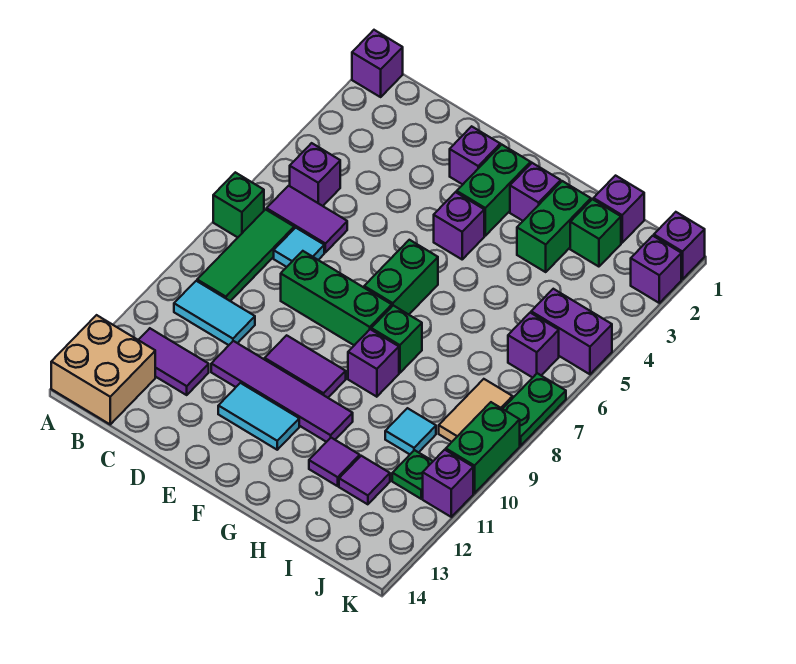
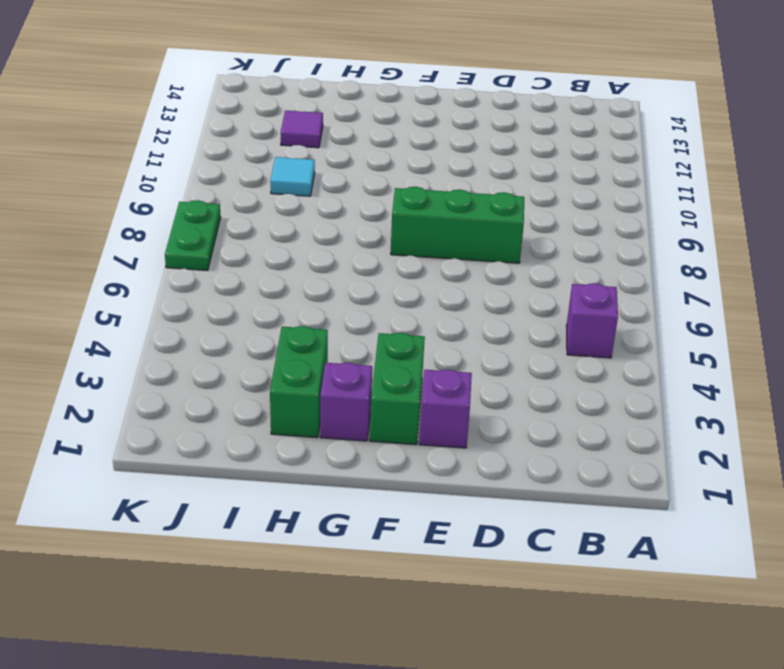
none -> purple 1x1 brick [352,30,403,97]
none -> green 1x1 brick [213,172,264,237]
none -> tan 2x2 brick [51,315,155,424]
none -> purple 1x2 tile [267,186,347,252]

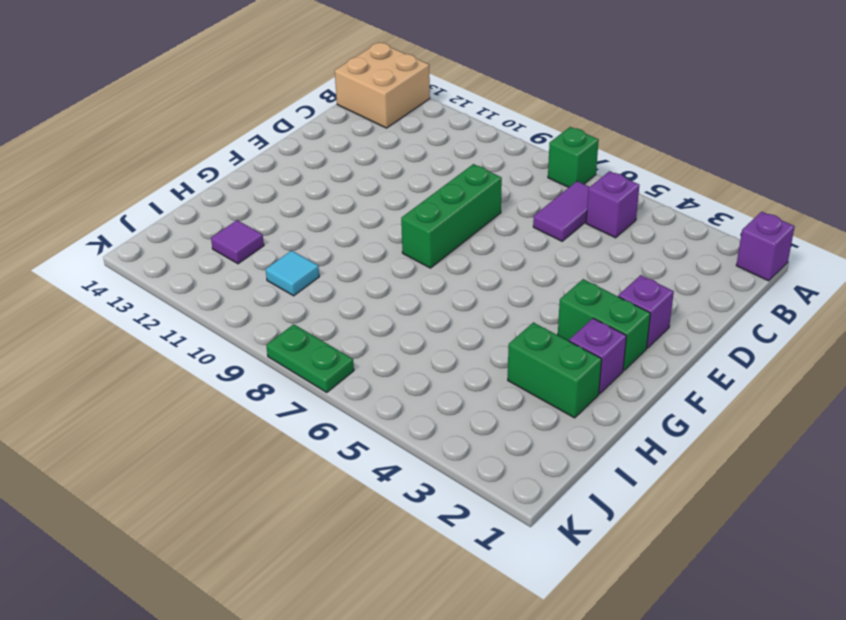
none -> green 1x3 tile [197,210,294,301]
none -> cyan 1x2 tile [174,281,255,345]
none -> purple 1x2 tile [139,328,209,395]
none -> cyan 1x1 tile [274,228,324,267]

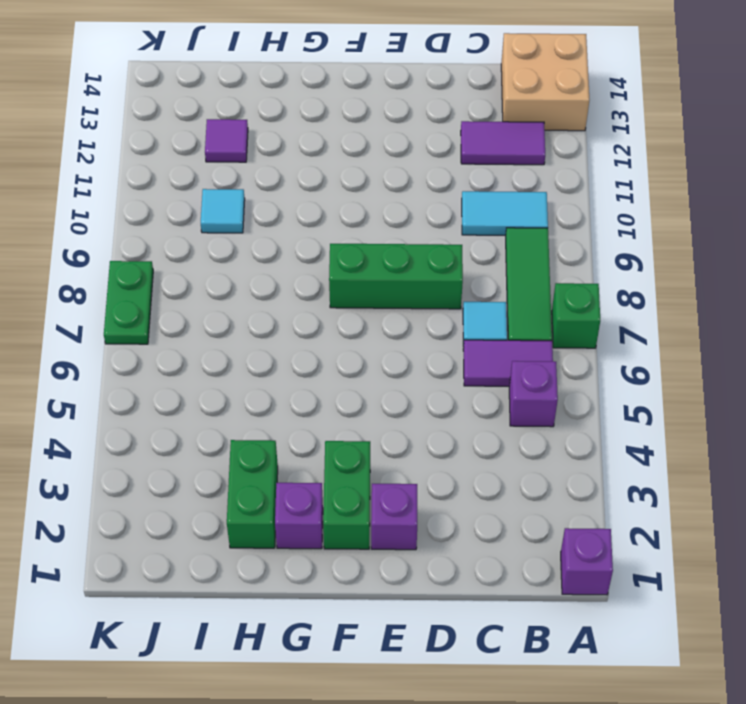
none -> purple 1x4 tile [211,341,353,442]
none -> purple 1x2 tile [265,335,346,398]
none -> cyan 1x2 tile [218,383,299,450]
none -> purple 1x1 brick [434,192,484,259]

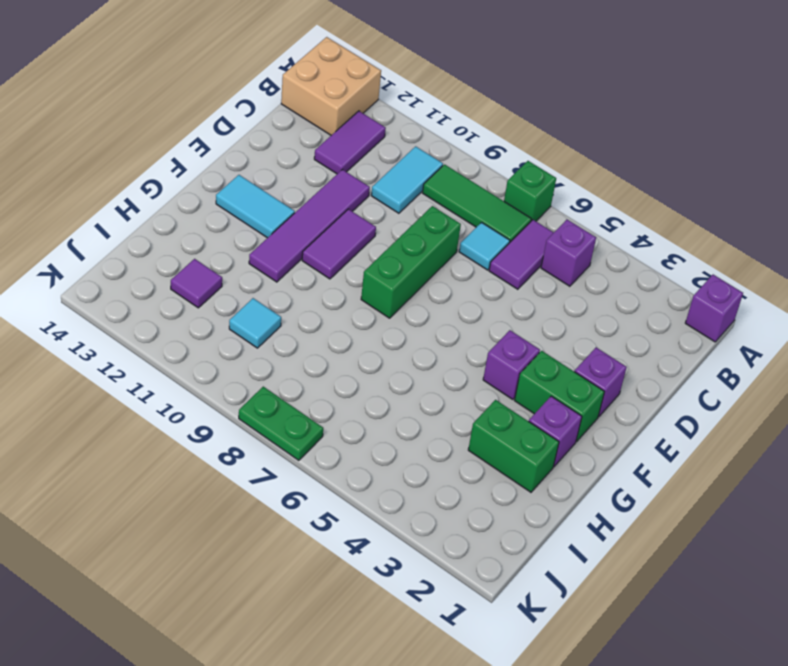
cyan 1x2 tile [216,175,295,238] -> cyan 1x2 tile turned to [218,383,299,450]
none -> green 1x2 brick [364,240,438,315]
none -> green 1x1 brick [371,305,422,373]
none -> purple 1x1 brick [348,329,399,397]
none -> purple 1x1 tile [309,438,360,486]

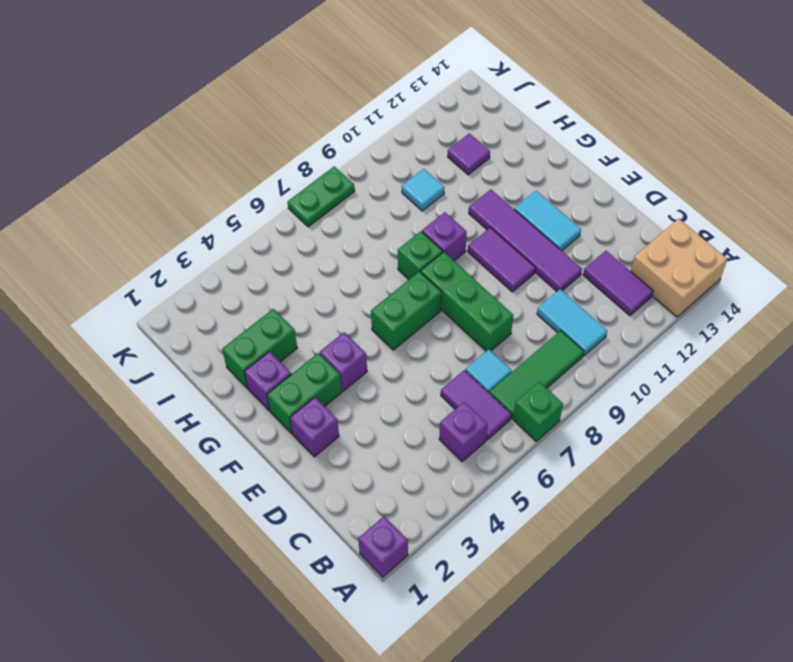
none -> purple 1x1 tile [309,438,360,486]
none -> purple 1x1 brick [593,176,644,243]
none -> green 1x1 brick [570,199,621,267]
none -> purple 1x2 brick [531,289,612,374]

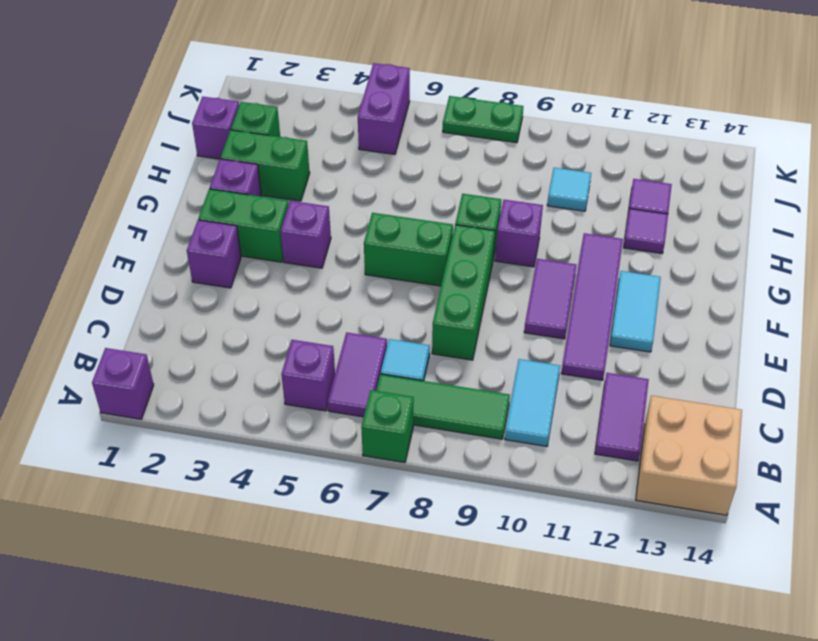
none -> purple 1x1 brick [508,313,559,378]
none -> tan 1x2 tile [439,379,513,442]
none -> green 1x1 plate [392,450,433,499]
none -> purple 1x1 brick [654,212,705,279]

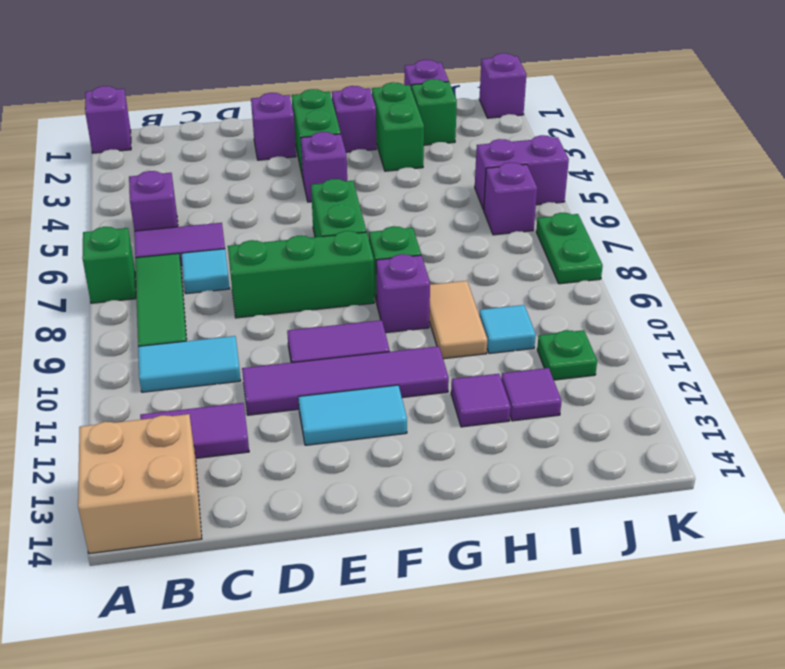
tan 1x2 tile [429,281,487,359] -> tan 1x2 tile moved to [439,379,513,442]
none -> purple 1x1 brick [631,236,681,303]
none -> green 1x2 brick [446,402,520,493]
none -> purple 1x1 brick [423,450,473,517]

